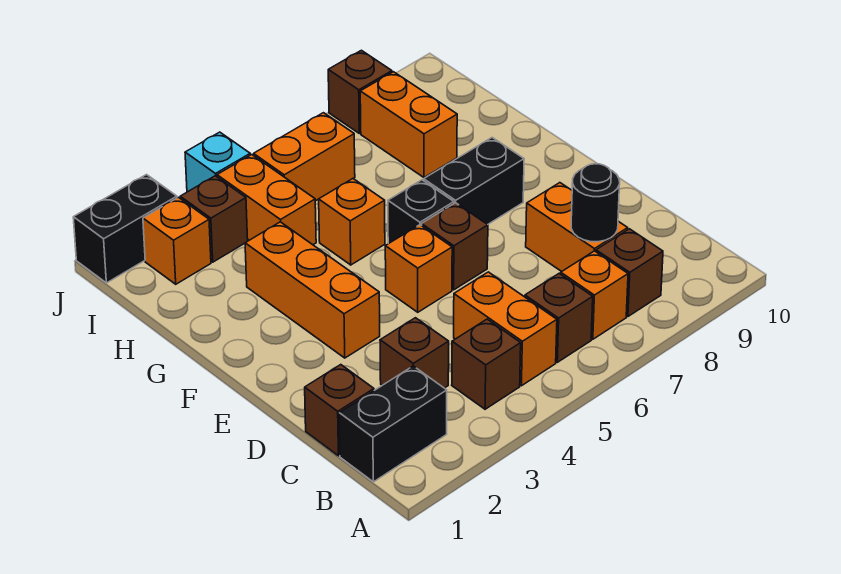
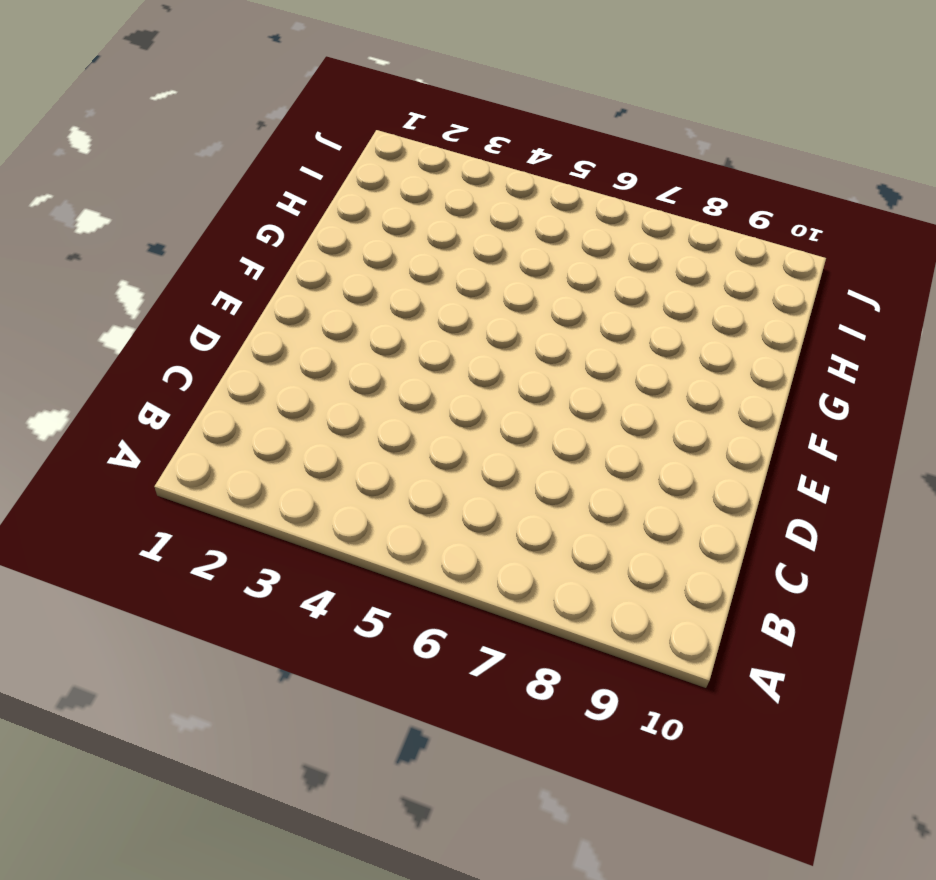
none -> black 1x2 brick [339,366,447,482]
none -> brown 1x1 brick [452,319,521,409]
none -> orange 1x2 brick [454,272,557,386]

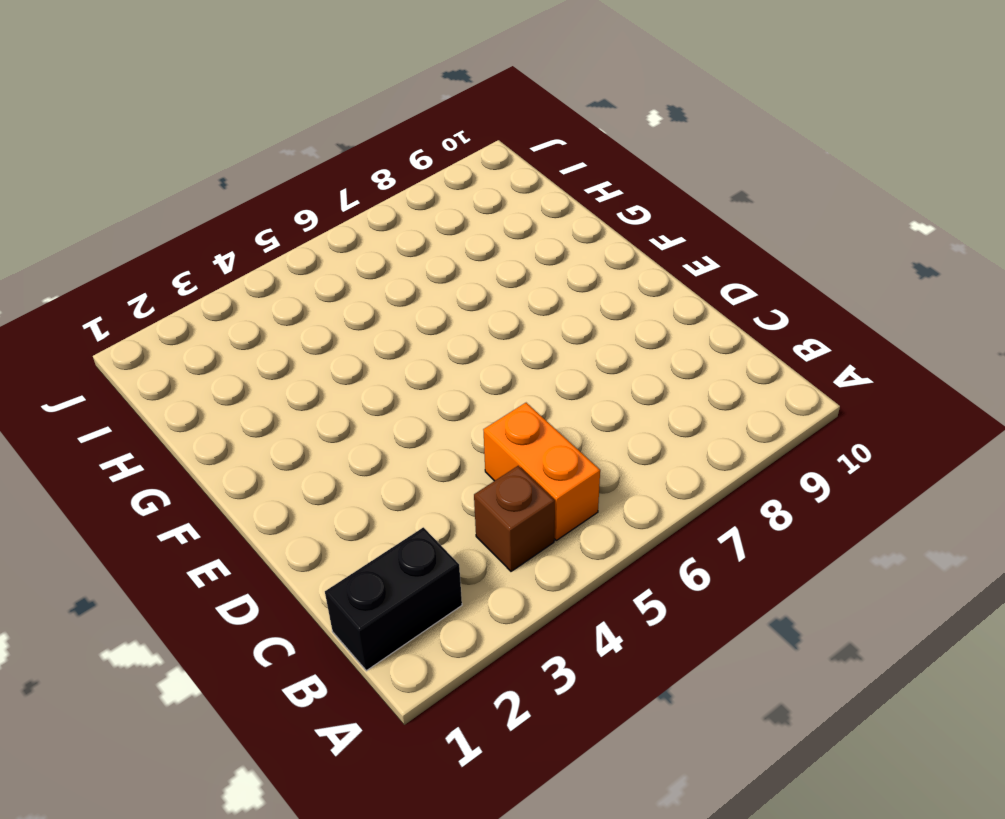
none -> brown 1x1 brick [525,274,593,362]
none -> orange 1x1 brick [561,251,628,339]
none -> brown 1x1 brick [596,229,663,317]

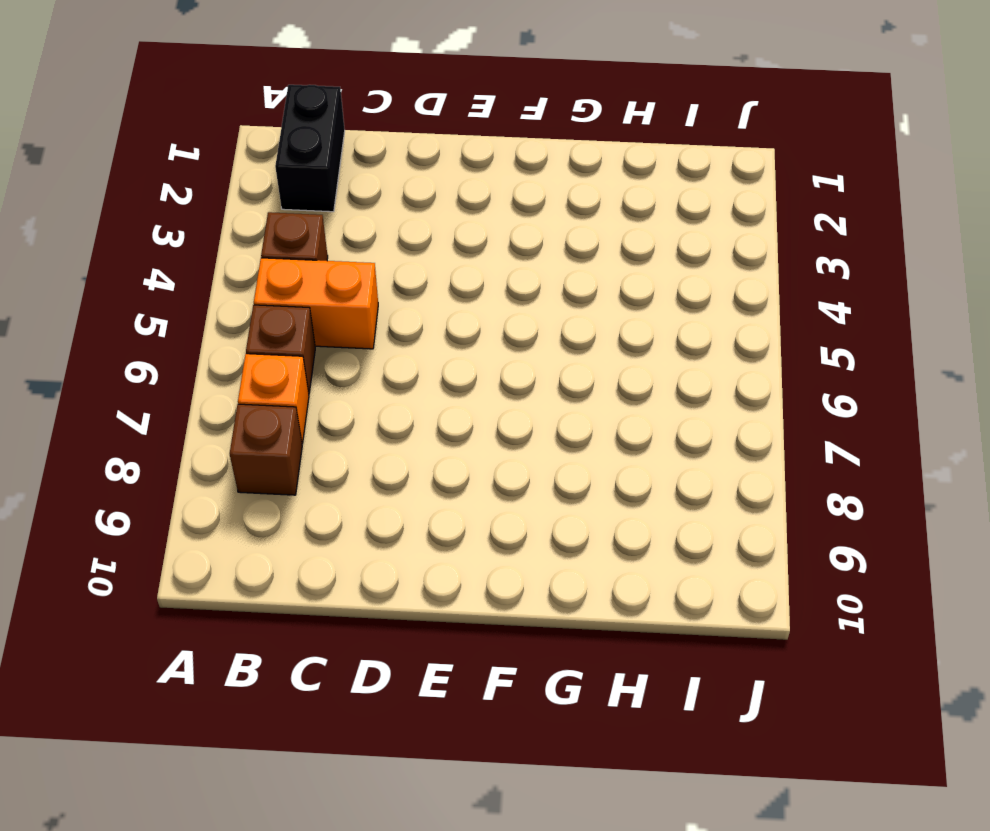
none -> brown 1x1 brick [305,365,374,456]
none -> brown 1x1 brick [380,318,449,388]
none -> orange 1x2 brick [526,183,628,272]

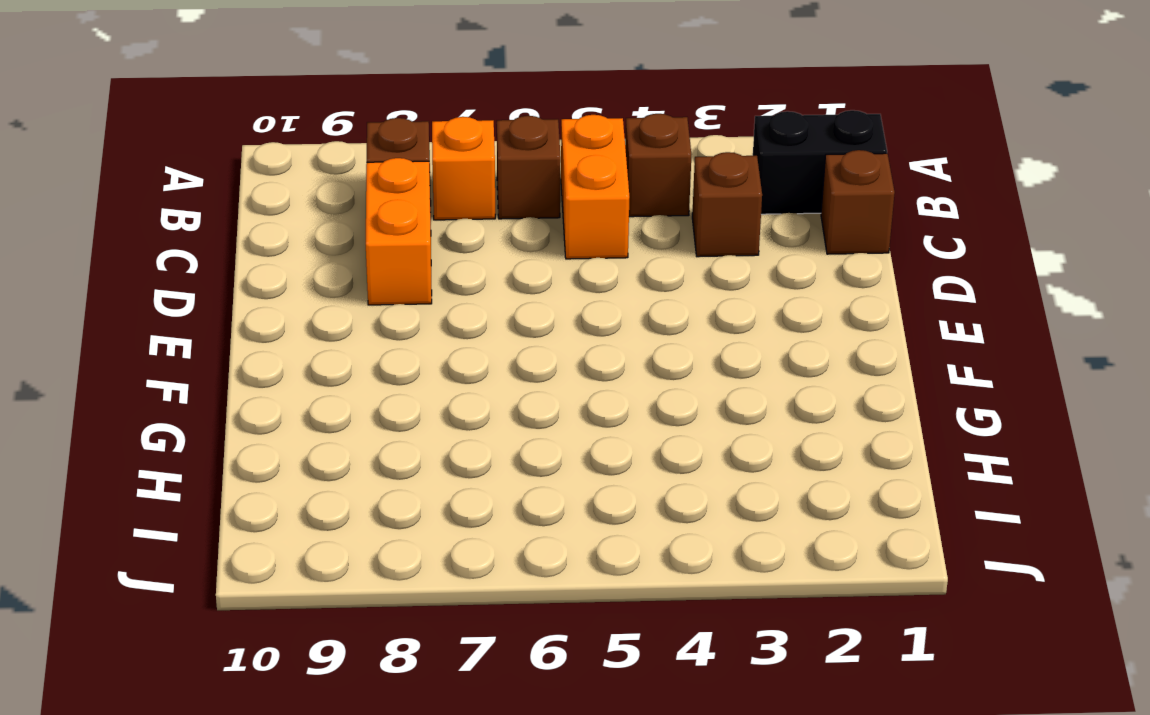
none -> orange 1x3 brick [245,222,380,358]
none -> orange 1x1 brick [385,225,452,312]
none -> brown 1x1 brick [422,203,488,290]

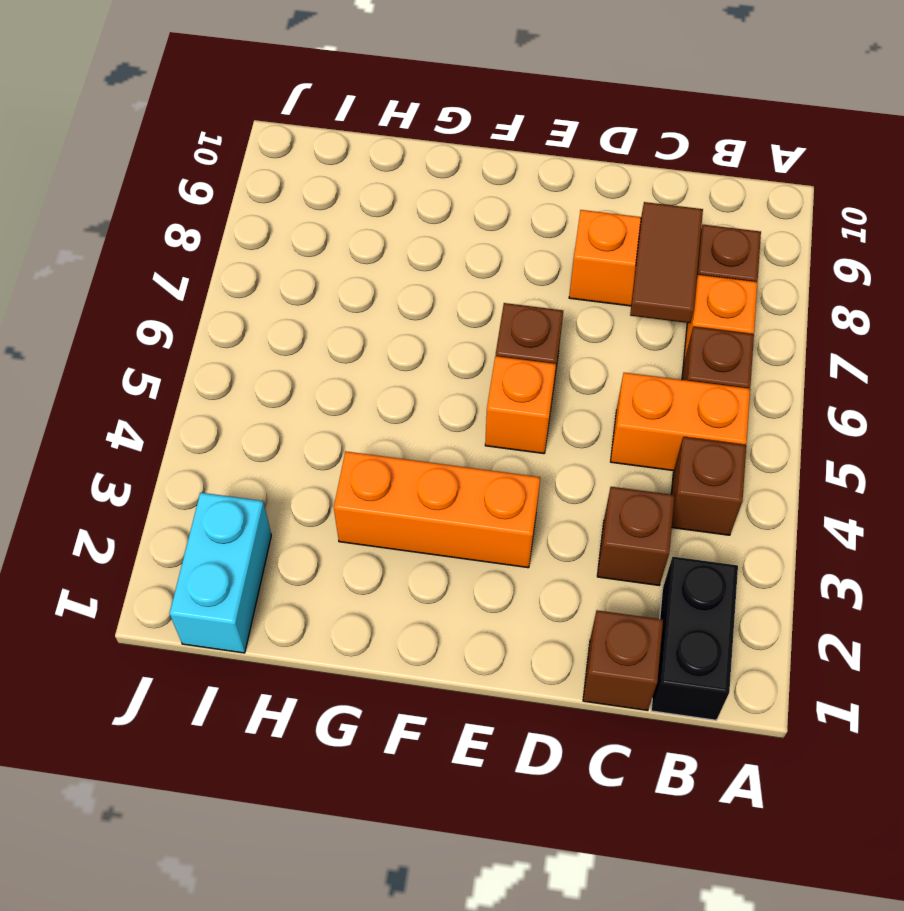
brown 1x2 tile [630,202,703,323] -> black 1x1 round brick [571,164,620,242]
cyan 1x2 brick [170,493,271,653] -> orange 1x1 brick [143,197,211,284]
none -> black 1x1 brick [388,180,454,244]
none -> black 1x2 brick [424,138,524,224]
none -> orange 1x1 brick [319,179,385,265]

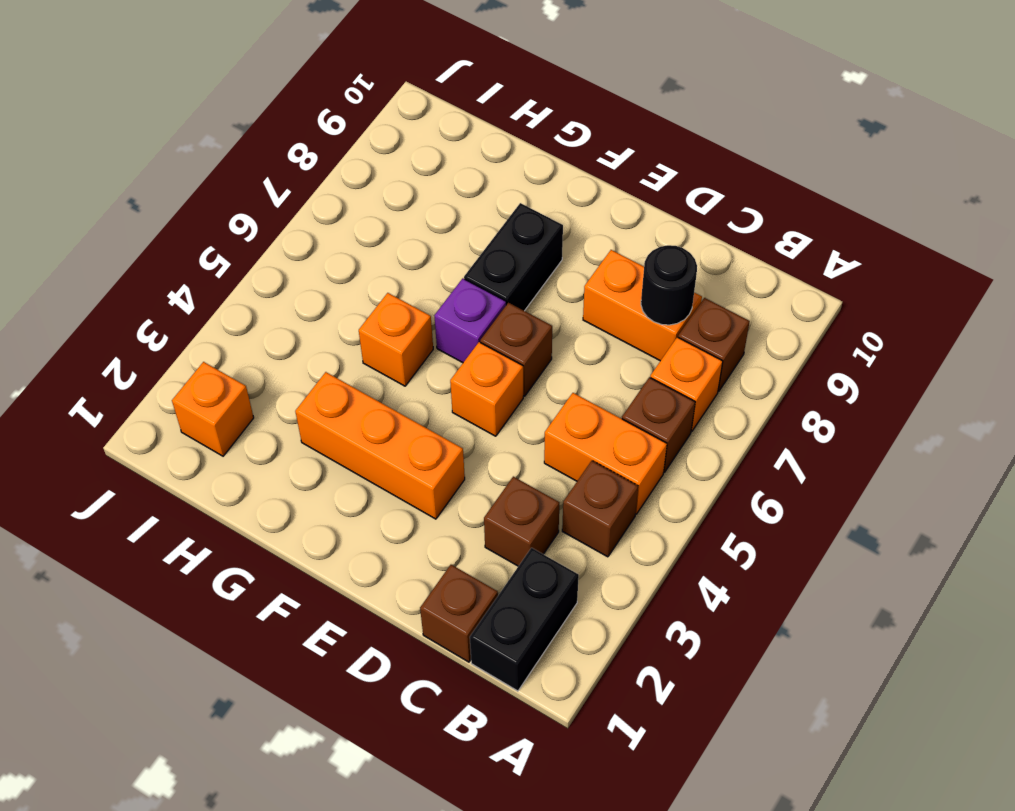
purple 1x1 brick [434,279,506,363] -> black 1x1 brick [388,180,454,244]
none -> orange 1x2 brick [217,155,316,245]
none -> orange 1x2 brick [360,72,457,178]
none -> brown 1x1 brick [180,176,248,262]

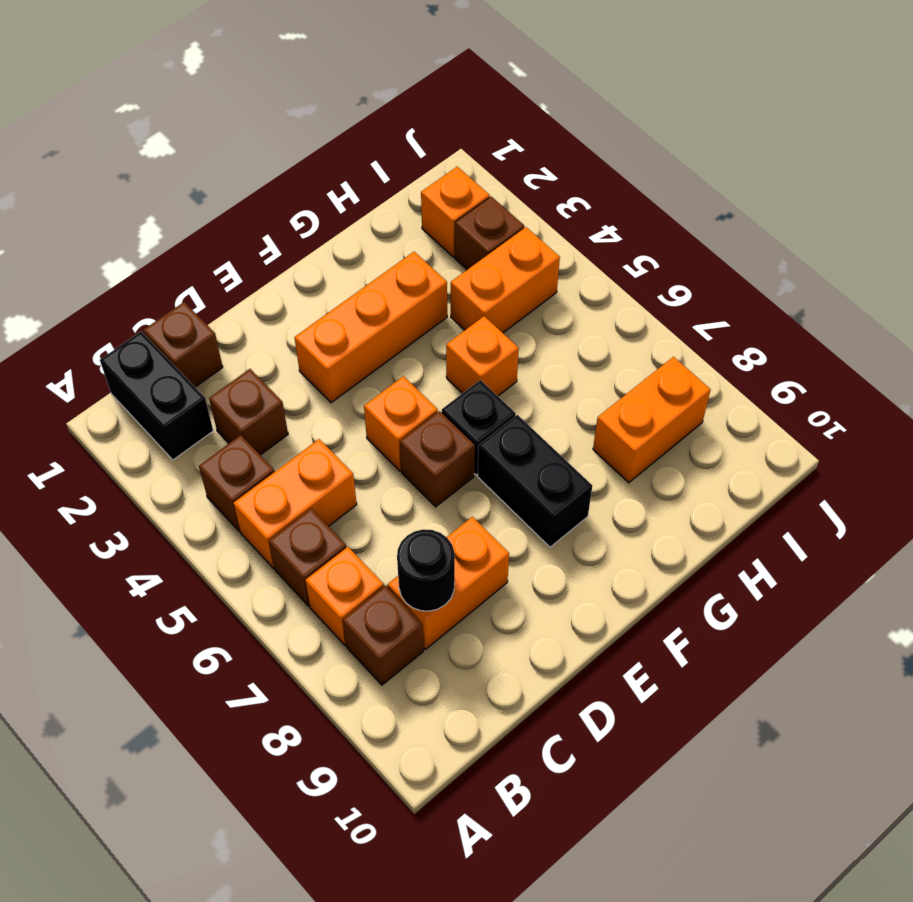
none -> orange 1x2 brick [254,113,355,201]
none -> black 1x2 brick [73,175,177,283]
none -> cyan 1x1 brick [185,132,250,192]

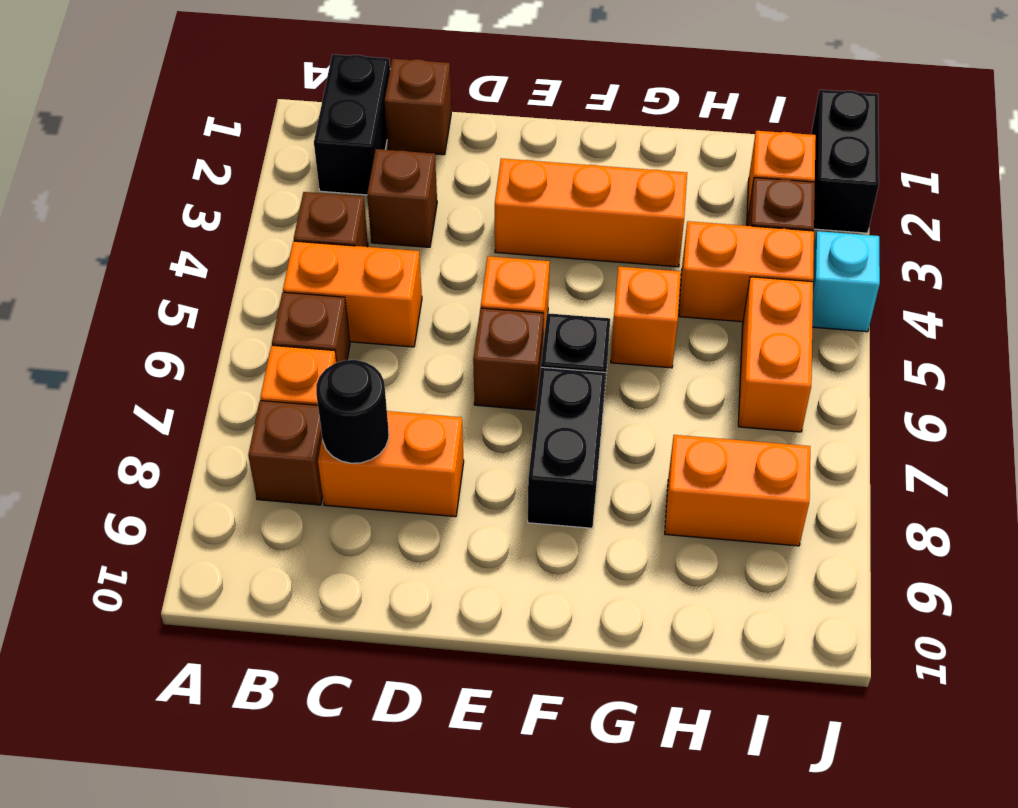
none -> brown 1x1 brick [328,50,392,133]

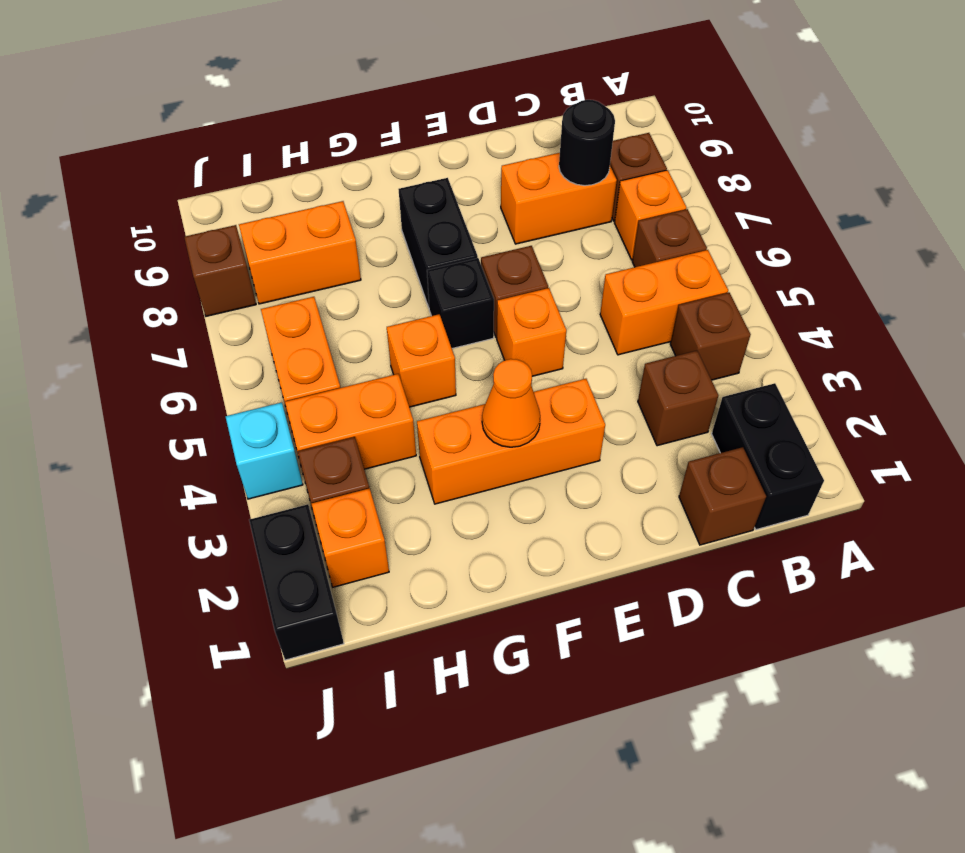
orange 1x1 cone [482,359,540,447] -> none

